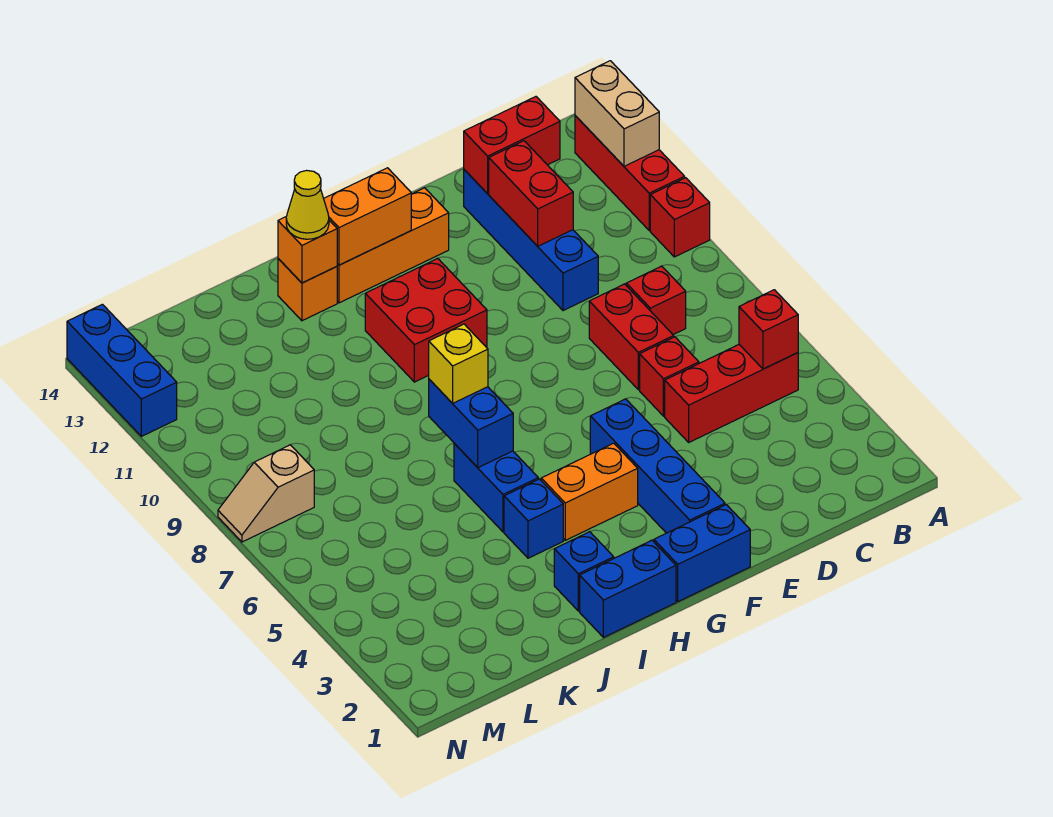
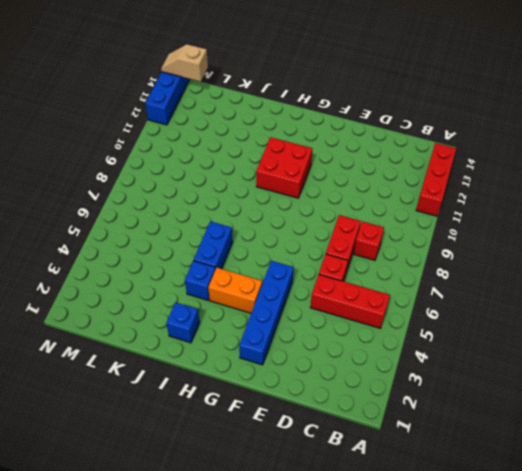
tan 1x2 slope [161,44,208,82] -> tan 1x2 slope moved to [218,445,314,542]
none -> red 1x1 brick [650,178,710,257]
none -> blue 1x4 brick [464,170,598,311]
none -> blue 1x2 brick [654,505,750,602]

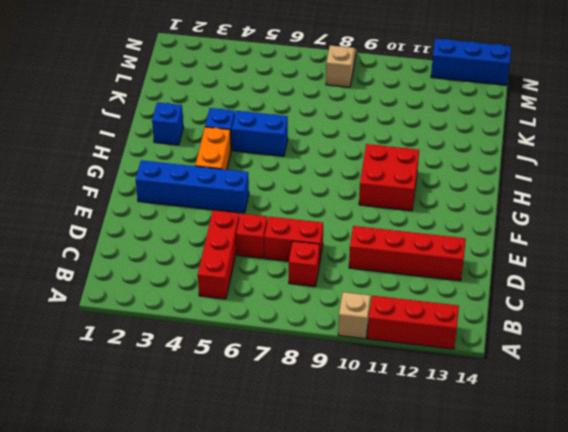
tan 1x1 brick [338,292,370,339] -> red 1x1 brick [650,178,710,257]
red 1x4 brick [349,226,466,281] -> blue 1x4 brick [464,170,598,311]
none -> blue 1x2 brick [654,505,750,602]
none -> orange 1x3 brick [337,188,449,303]
none -> blue 1x2 brick [580,540,676,638]

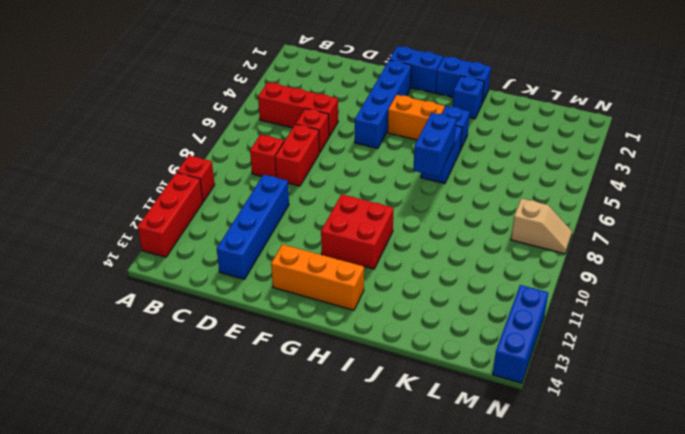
none -> orange 1x1 brick [278,259,337,321]
none -> tan 1x2 brick [575,61,659,166]
none -> red 1x1 brick [739,290,798,369]

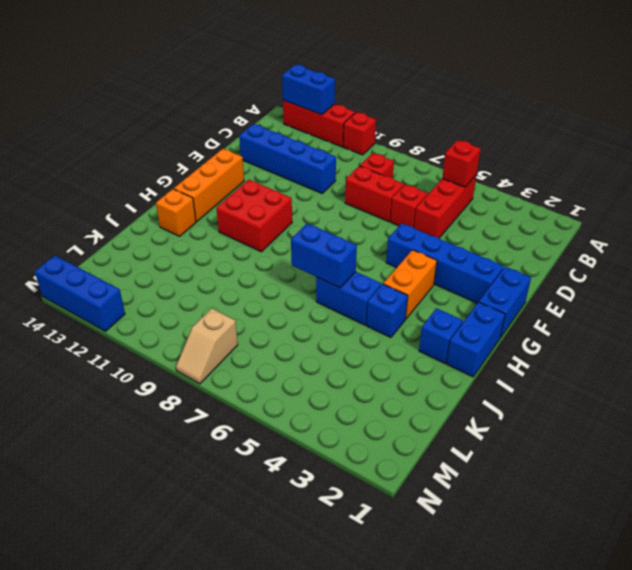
blue 1x2 brick [282,65,335,115] -> tan 1x2 brick [575,61,659,166]
none -> red 1x2 brick [464,97,560,194]
none -> red 1x2 brick [489,141,573,246]
none -> orange 1x2 brick [324,168,411,265]

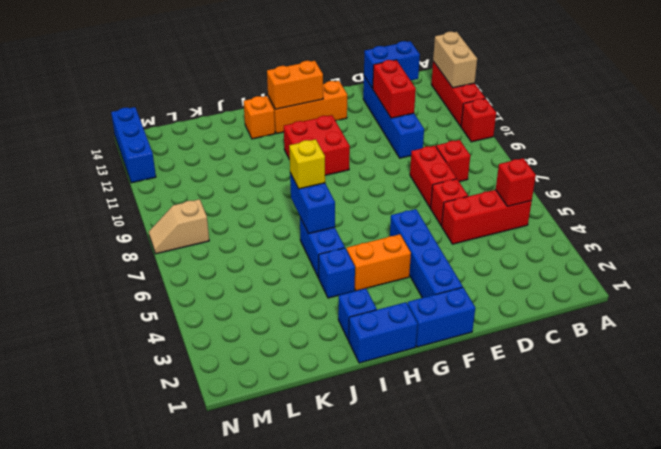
blue 1x2 brick [364,41,420,89] -> red 1x2 brick [464,97,560,194]
none -> orange 1x1 brick [278,217,337,283]
none -> yellow 1x1 cone [286,170,329,239]

